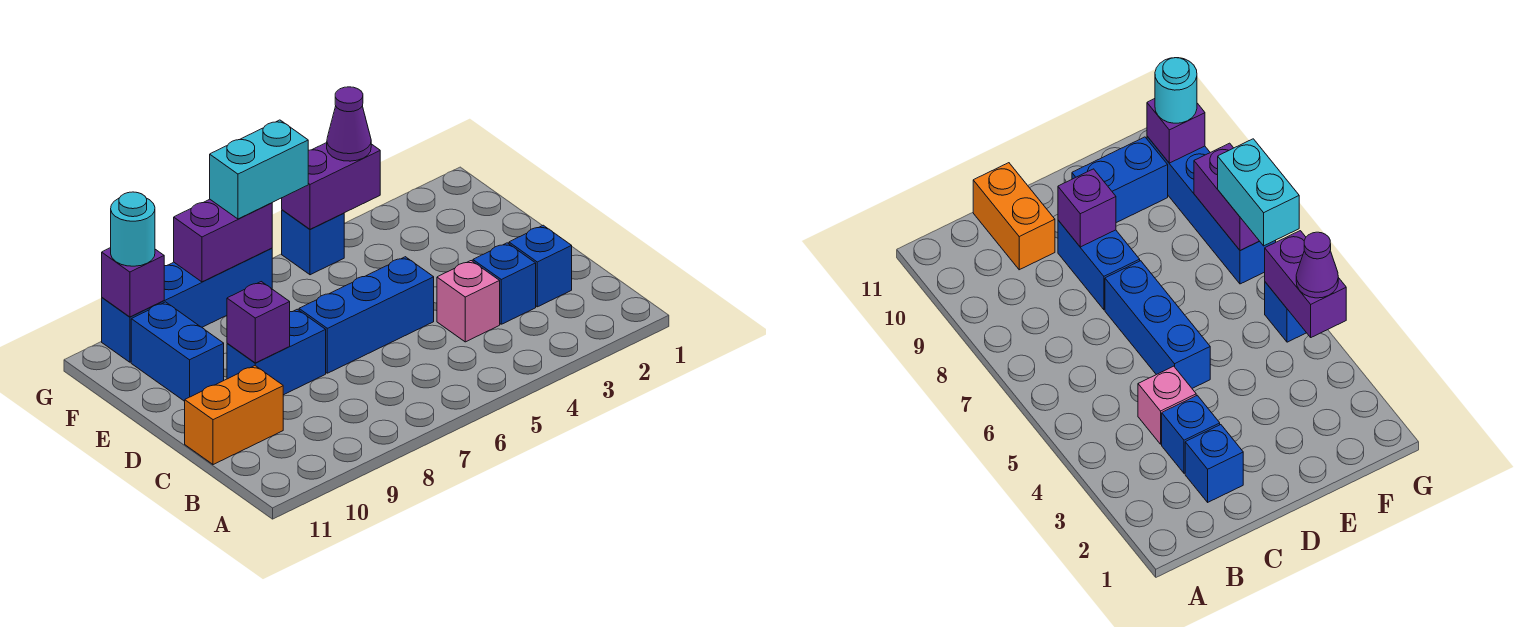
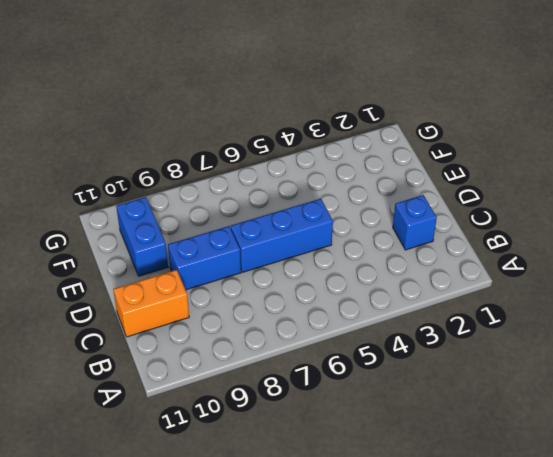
none -> blue 1x1 brick [473,243,536,324]
none -> pink 1x1 brick [437,261,500,342]
none -> blue 1x1 brick [282,210,344,275]

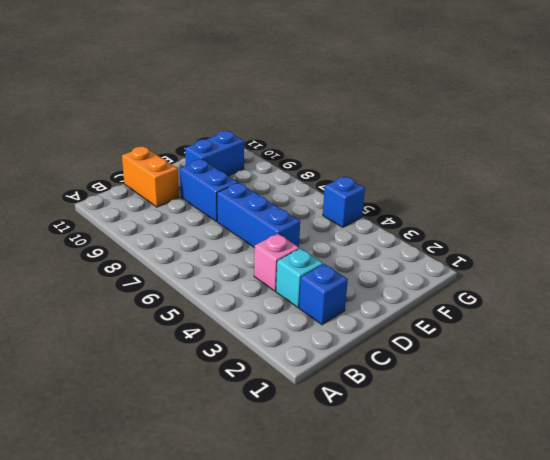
cyan 1x1 brick [276,248,323,307] -> blue 1x1 brick [473,243,536,324]
none -> blue 1x4 brick [102,248,273,362]
none -> purple 1x1 brick [227,282,290,363]
none -> purple 1x2 brick [282,143,380,229]

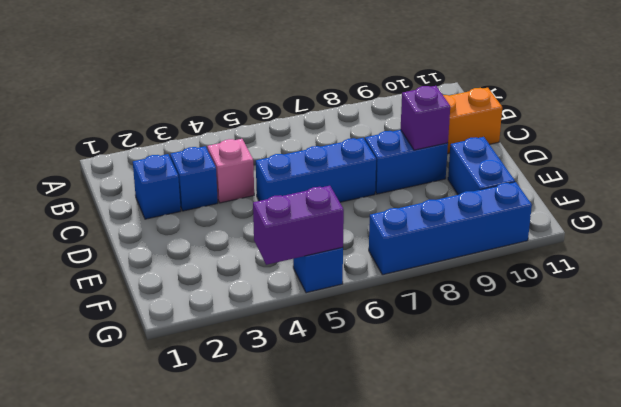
none -> purple 1x2 brick [174,200,272,282]
none -> purple 1x1 brick [102,248,164,317]
none -> purple 1x1 cone [327,87,371,161]

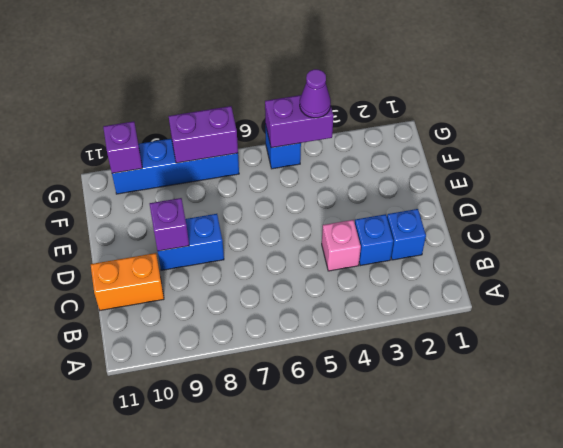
none -> blue 1x3 brick [299,257,434,373]
none -> blue 1x2 brick [131,302,224,401]
none -> cyan 1x2 brick [210,120,308,219]

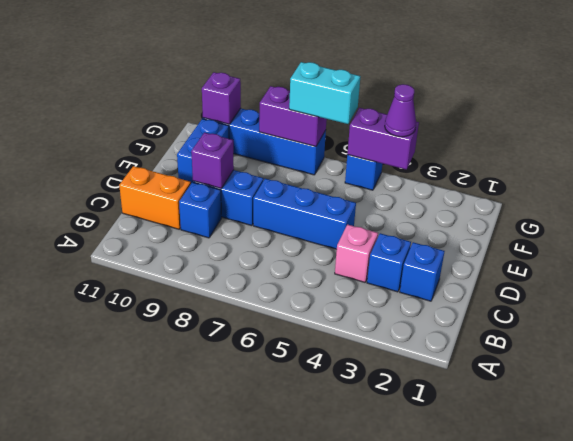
blue 1x1 brick [179,182,222,238] -> none
none -> cyan 1x1 round brick [111,192,155,266]

